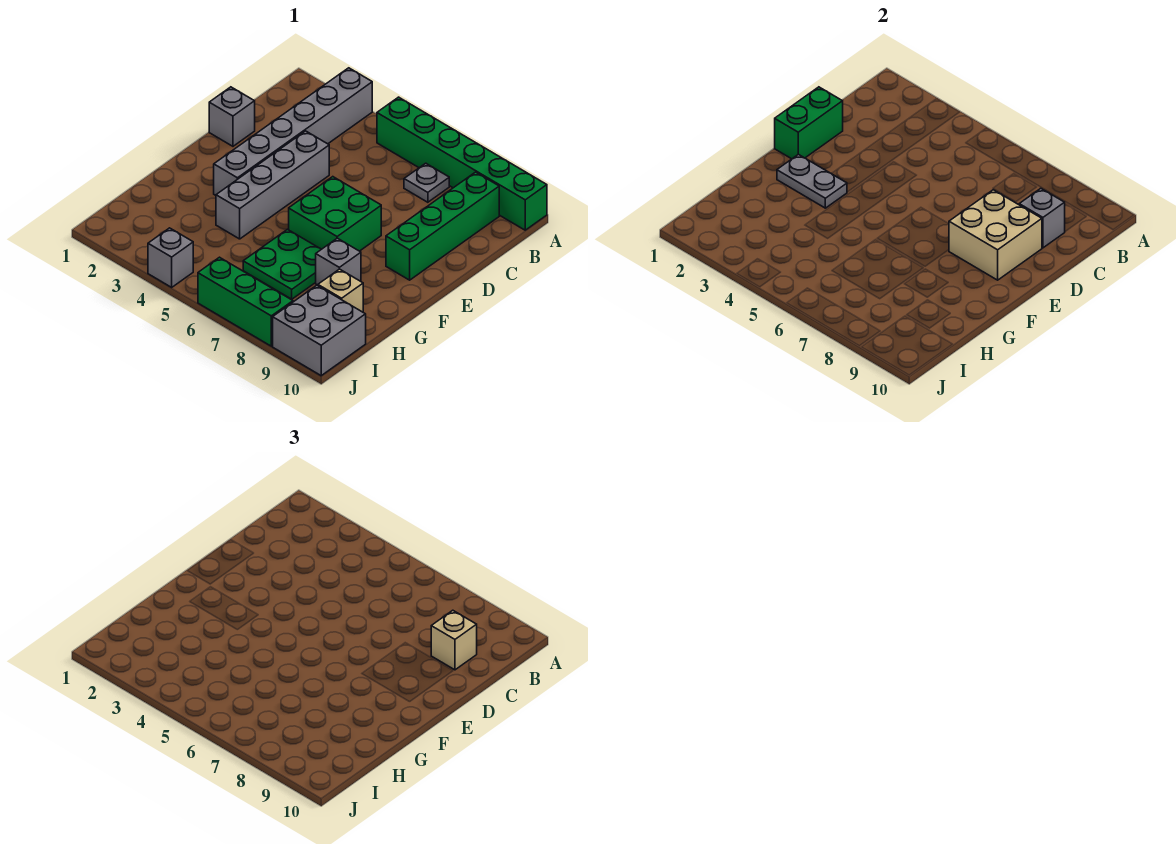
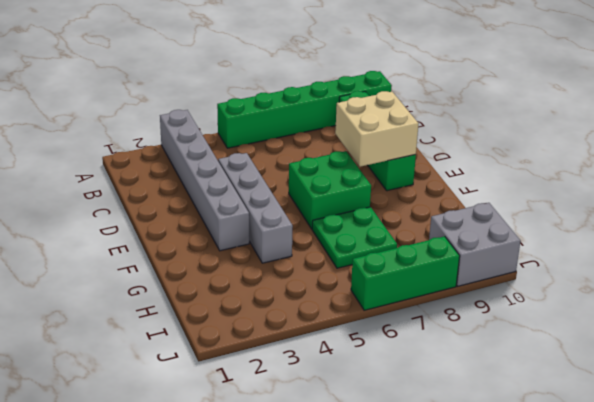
none -> grey 1x1 plate [404,163,449,202]
none -> grey 1x1 brick [209,87,255,146]
none -> grey 1x1 brick [316,238,361,285]

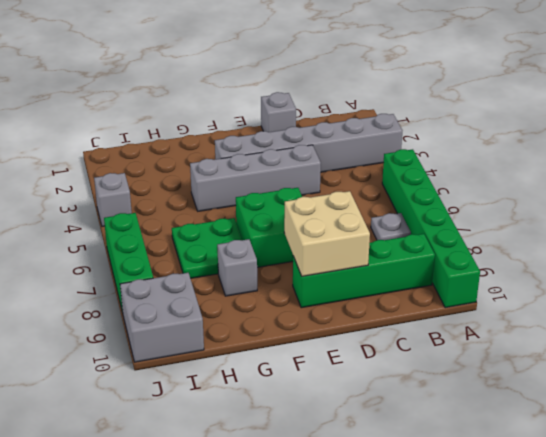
none -> tan 1x1 brick [318,269,363,312]
none -> grey 1x1 brick [1019,188,1065,248]
none -> green 1x2 brick [775,87,843,159]

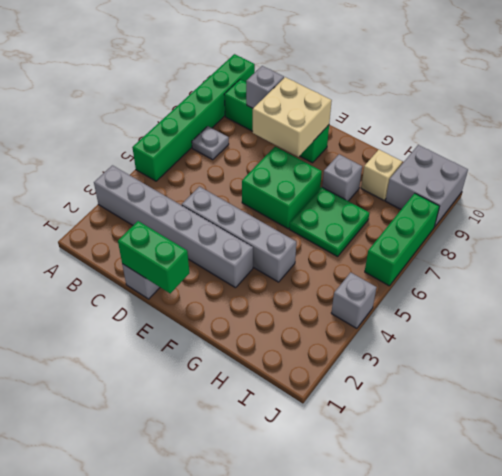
none -> grey 1x2 plate [777,154,847,208]
none -> tan 1x1 brick [431,610,477,670]

